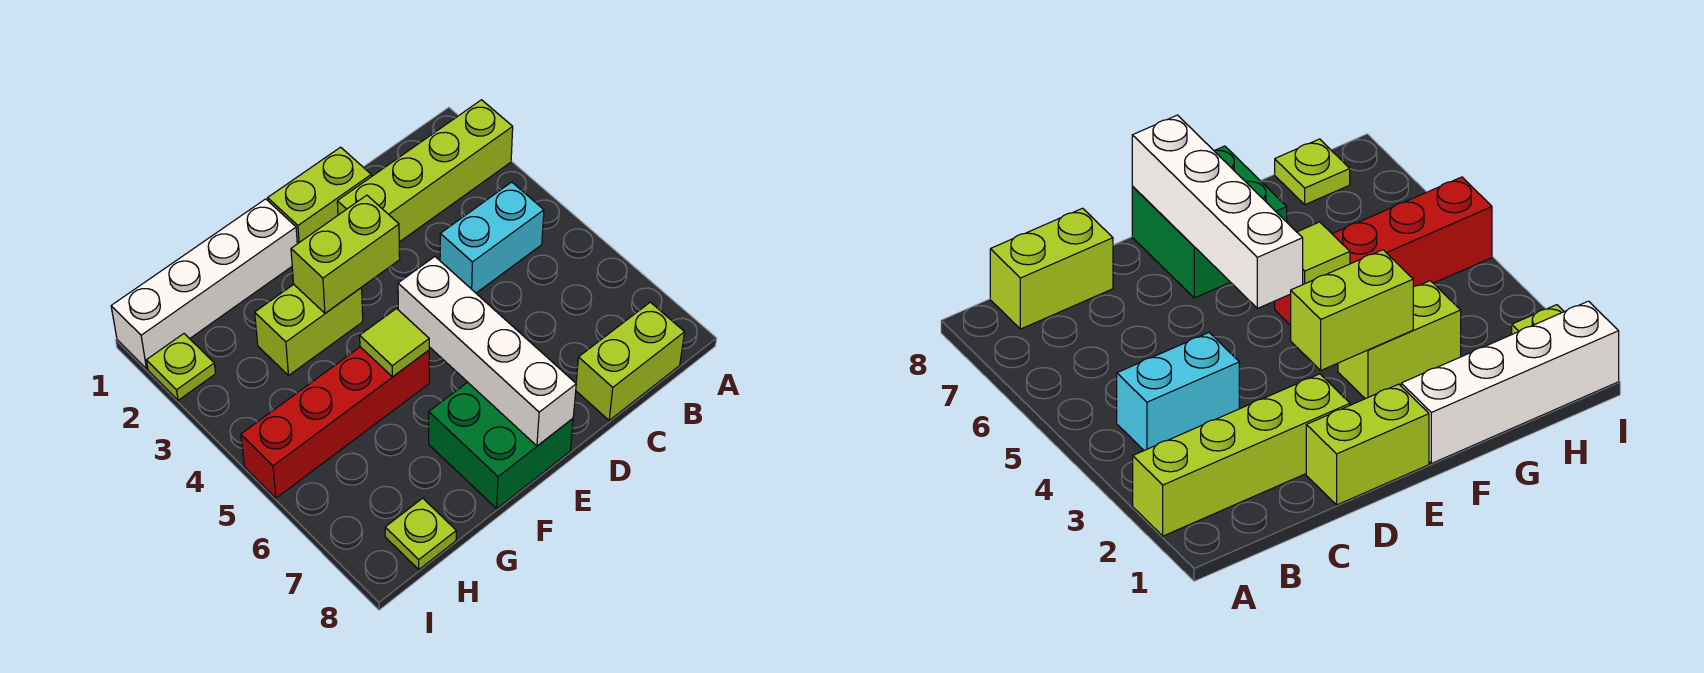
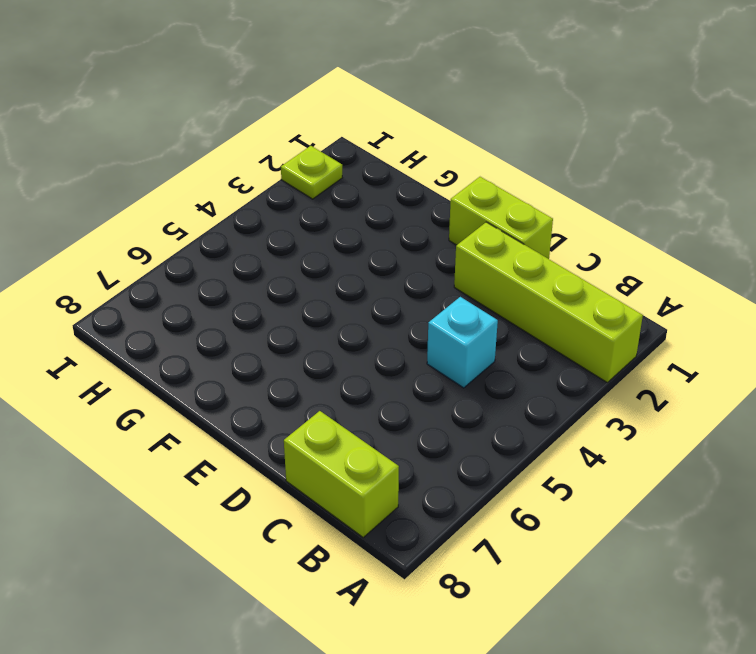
cyan 1x1 brick [427,297,498,388] -> cyan 1x2 brick [440,182,544,293]
none -> green 2x2 brick [429,382,573,508]
none -> white 1x4 brick [111,199,297,369]
none -> lime 1x2 brick [255,285,363,375]

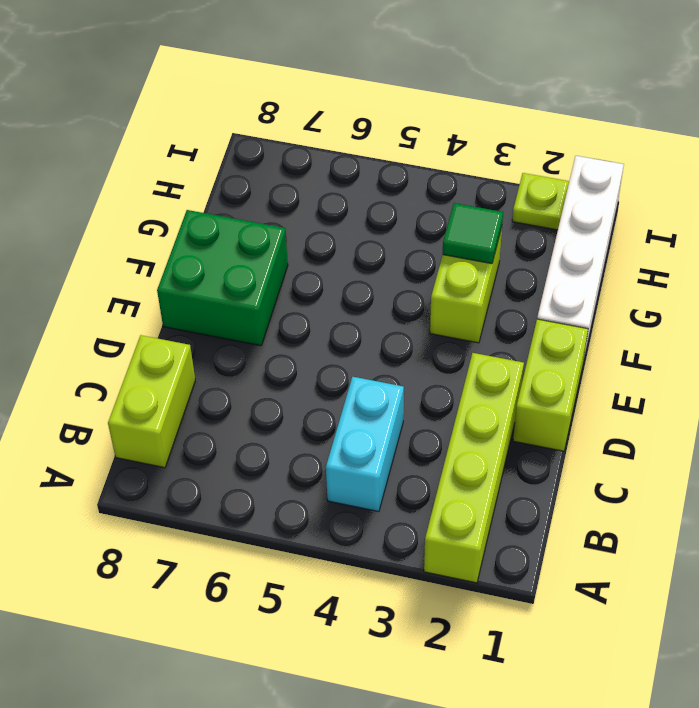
green 1x1 tile [443,203,503,264] -> none
none -> red 1x4 brick [241,347,429,498]
none -> lime 1x1 plate [385,498,456,570]
none -> lime 1x2 brick [291,195,400,313]

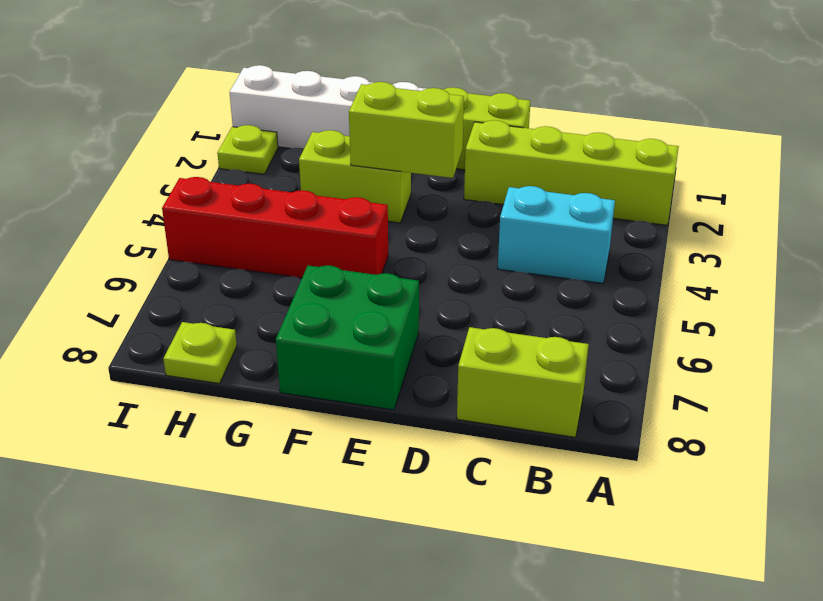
none -> white 1x4 brick [398,257,576,446]
none -> lime 1x1 tile [360,309,429,377]

